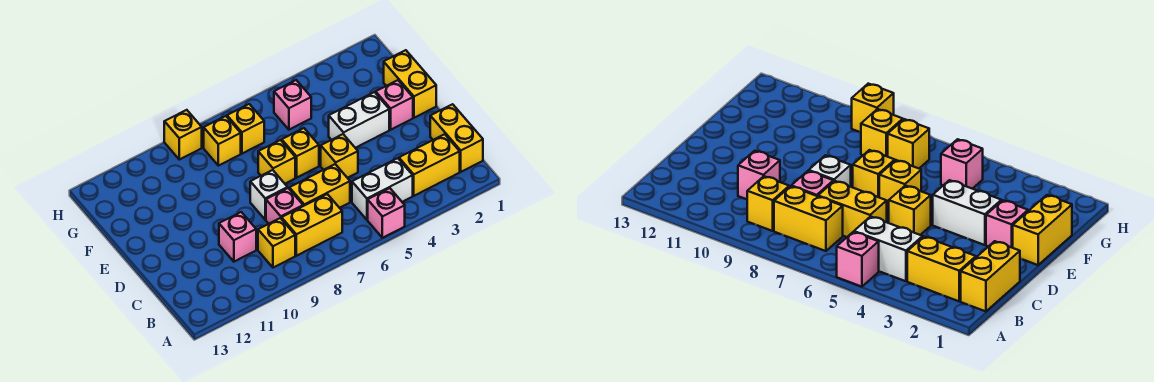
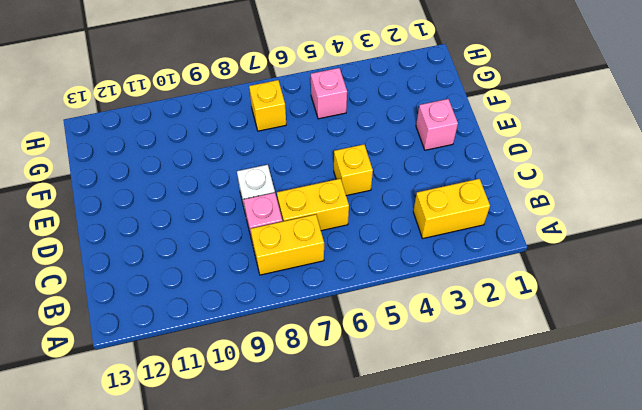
none -> pink 1x1 brick [368,188,405,238]
none -> yellow 1x2 brick [430,104,483,172]
none -> white 1x2 brick [352,158,413,220]

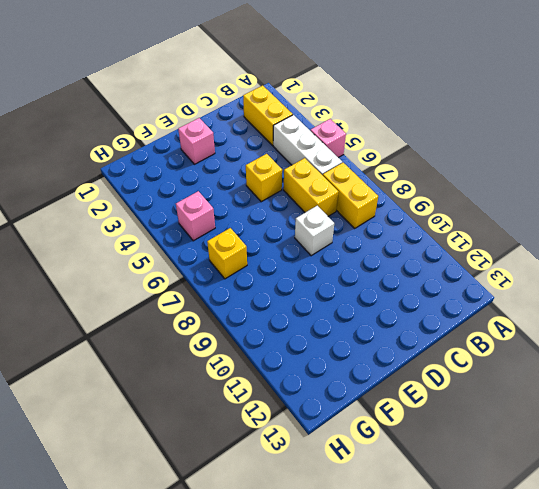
white 1x3 brick [273,115,342,175] -> white 1x2 brick [352,158,413,220]
none -> yellow 1x2 brick [430,104,483,172]
none -> yellow 1x1 brick [258,218,295,268]
none -> pink 1x1 brick [266,188,303,224]

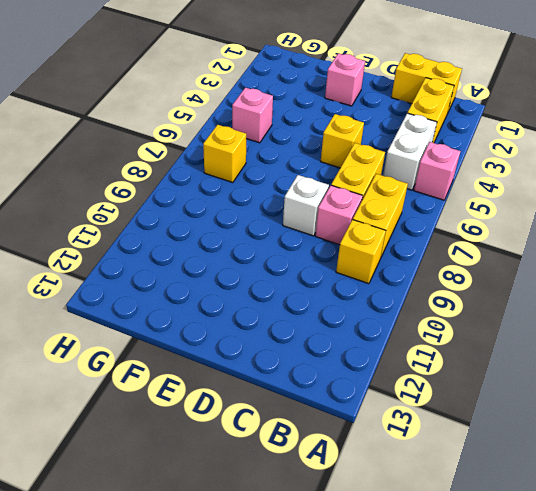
none -> pink 1x1 brick [219,212,256,262]
none -> yellow 1x2 brick [384,50,436,118]
none -> white 1x2 brick [329,92,389,148]

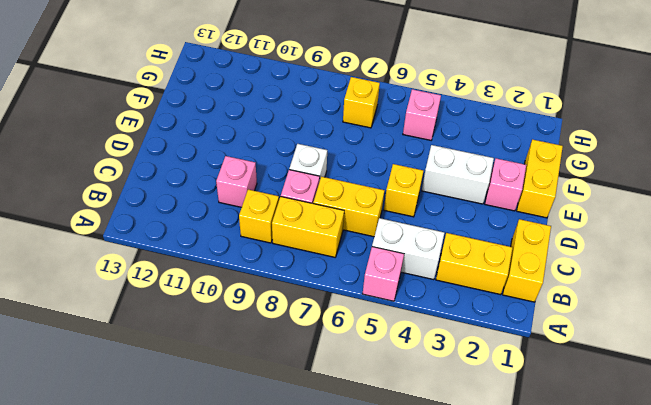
none -> yellow 1x1 brick [282,128,319,178]
none -> yellow 1x1 brick [258,140,295,184]
none -> yellow 1x1 brick [204,116,241,166]

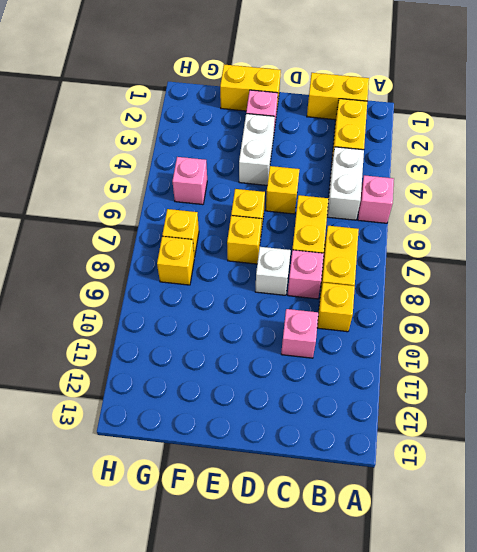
none -> yellow 1x1 brick [164,110,202,160]

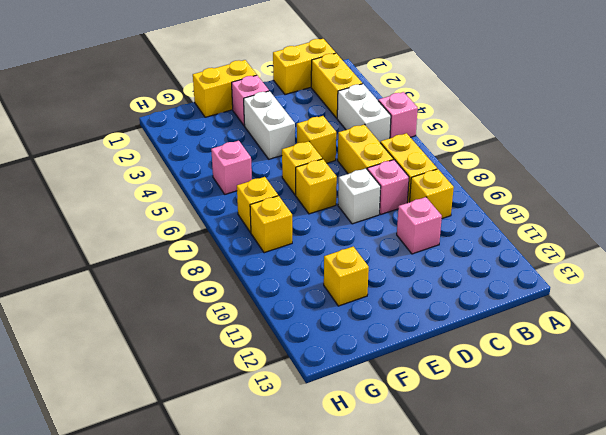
yellow 1x1 brick [324,247,369,306] -> yellow 1x1 brick moved to [164,110,202,160]

